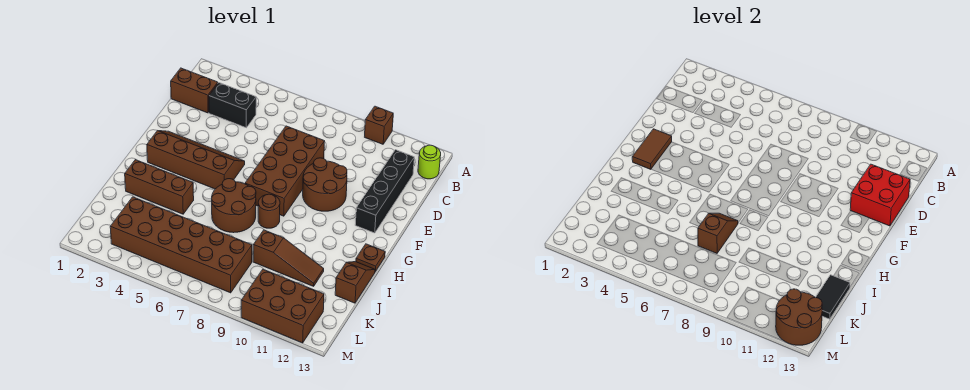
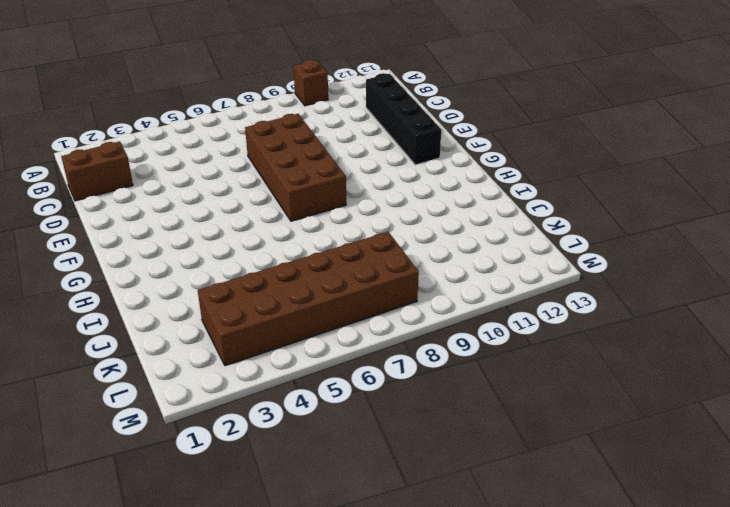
none -> lime 1x1 round brick [418,145,441,179]
none -> black 1x2 brick [209,83,256,128]
none -> brown 2x2 round brick [303,158,347,211]

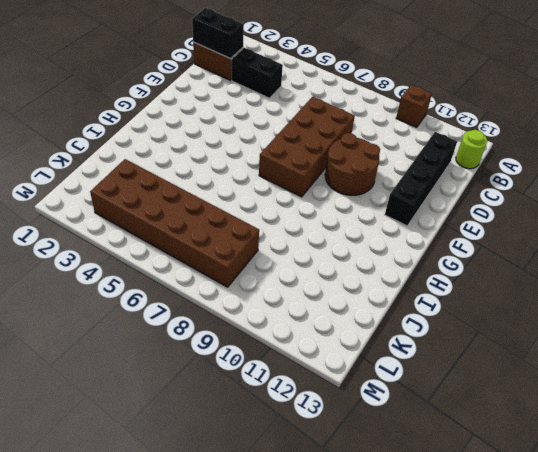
black 1x2 brick [192,8,244,59] -> none
none -> brown 2x4 slope [147,131,245,189]
none -> brown 2x2 round brick [212,179,256,233]
none -> brown 1x1 round brick [258,194,280,228]

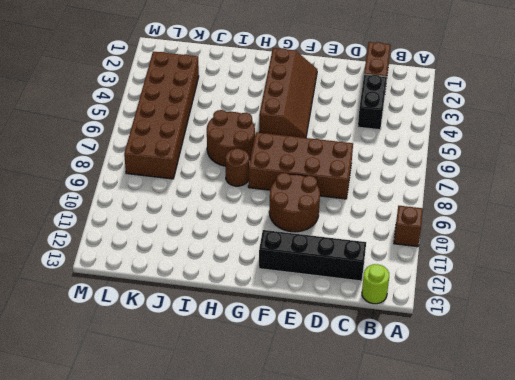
none -> brown 1x1 plate [356,244,385,272]
none -> brown 1x3 brick [125,160,194,214]
none -> brown 1x2 slope [335,262,375,303]

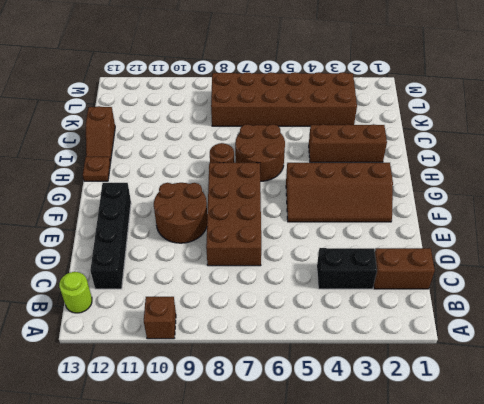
none -> brown 1x3 slope [253,230,324,286]
none -> brown 2x3 brick [241,269,324,343]
none -> red 2x2 brick [850,164,910,226]

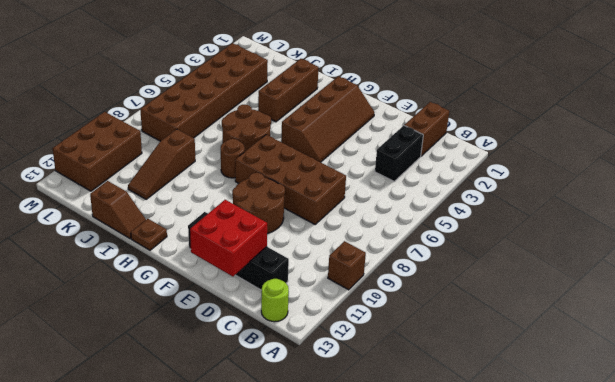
none -> brown 1x2 tile [632,129,672,169]
none -> brown 1x2 slope [698,213,738,253]
none -> black 1x2 tile [815,275,850,319]

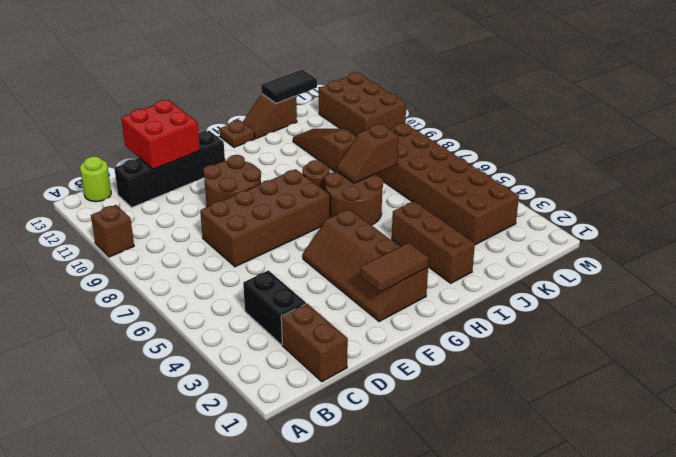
none -> brown 2x2 round brick [776,289,822,345]

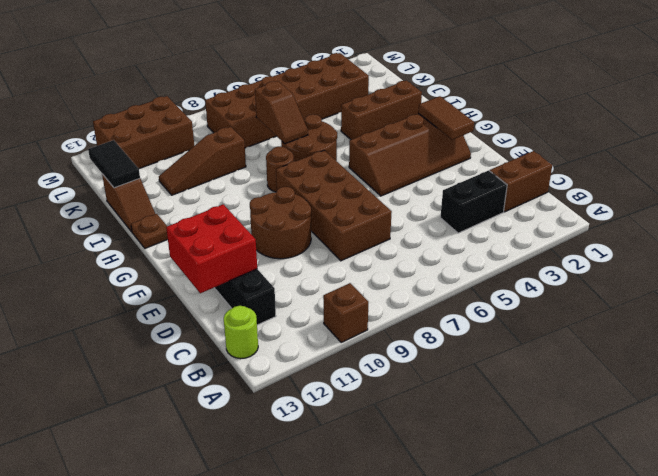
none -> brown 2x2 round brick [776,289,822,345]

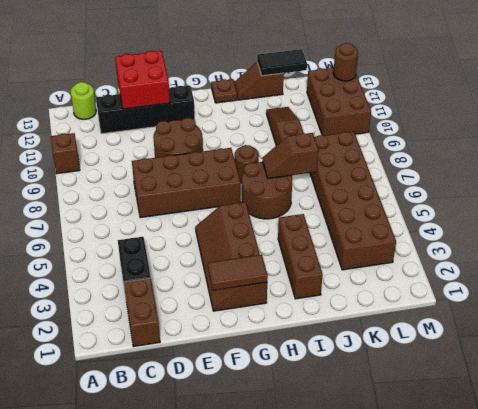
brown 1x1 round brick [333,43,358,81] -> brown 2x2 round brick [776,289,822,345]

